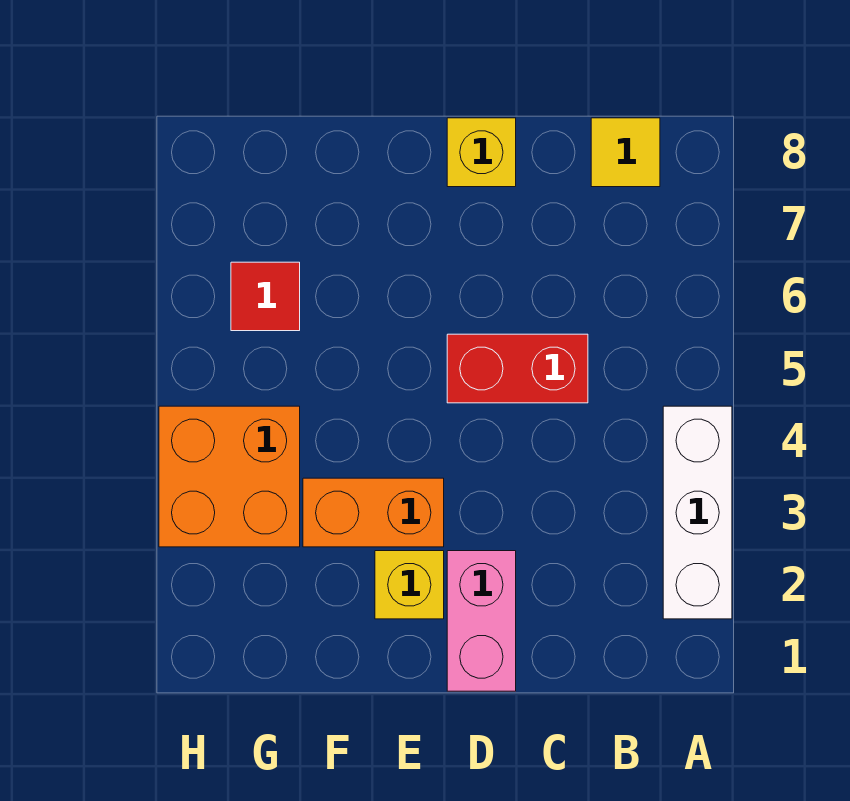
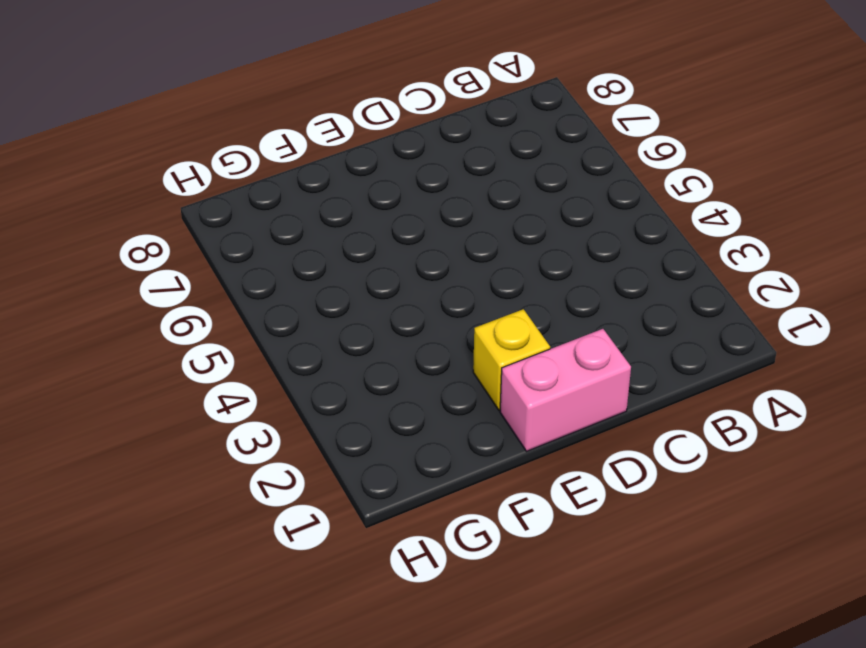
pink 1x2 brick [500,329,631,452] -> pink 1x2 brick turned to [447,551,516,691]
none -> white 1x3 brick [663,406,732,619]
none -> yellow 1x1 tile [591,118,660,187]

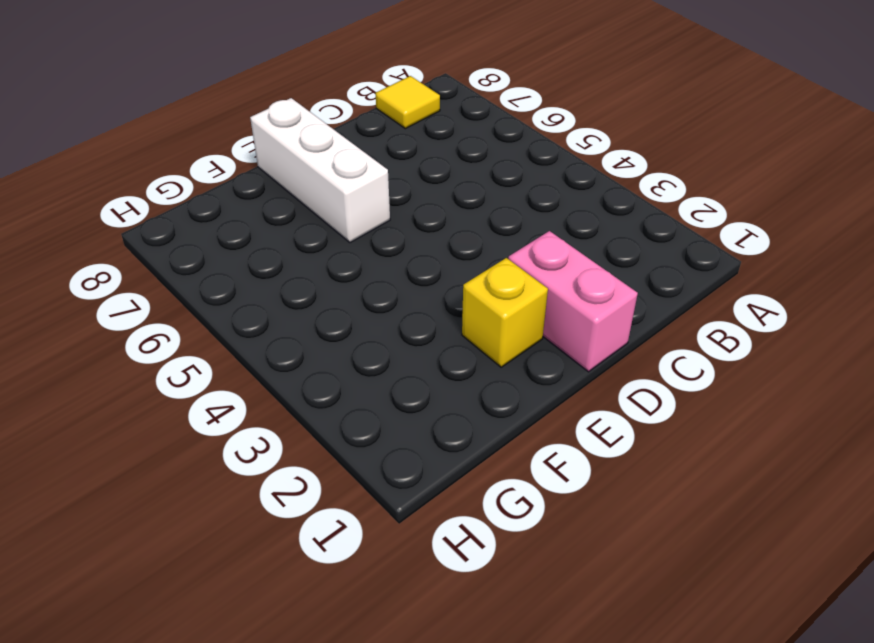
white 1x3 brick [250,98,390,243] -> white 1x3 brick moved to [663,406,732,619]
none -> red 1x2 brick [447,334,588,403]
none -> yellow 1x1 brick [447,118,516,187]

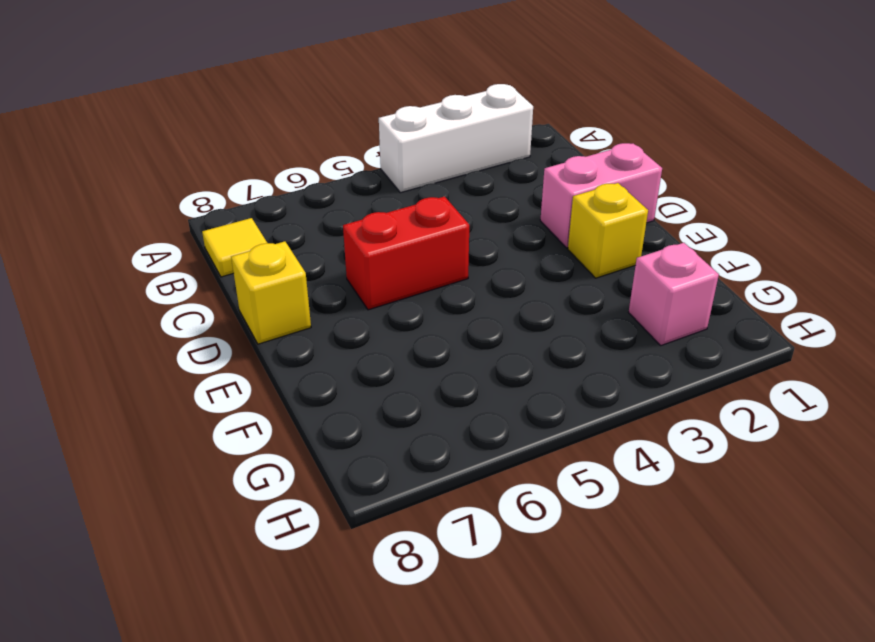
red 1x2 brick [343,197,469,310] -> red 1x2 brick turned to [447,334,588,403]
pink 1x1 brick [629,243,719,345] -> none
none -> orange 1x2 brick [303,478,444,547]
none -> orange 2x2 brick [159,406,300,547]

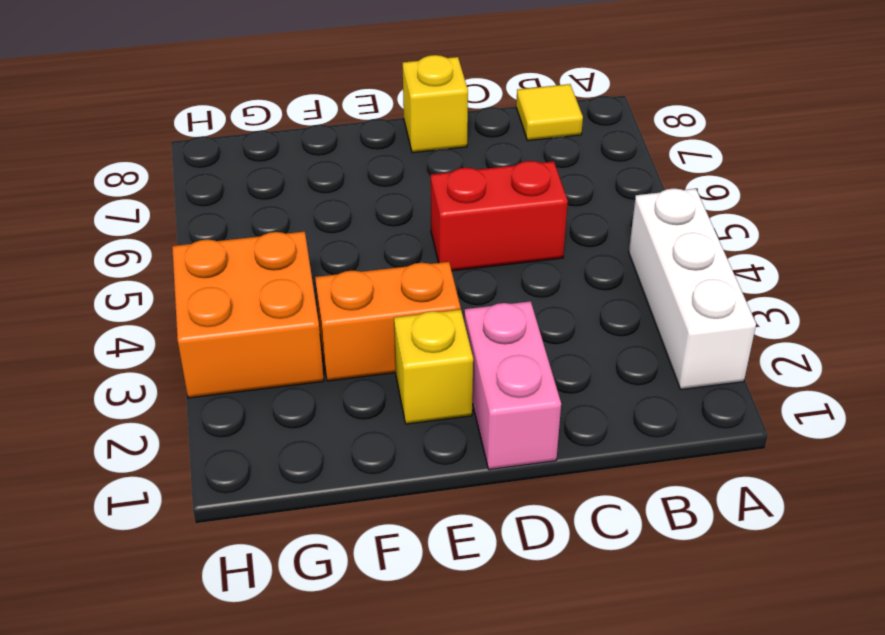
none -> red 1x1 tile [231,262,300,331]

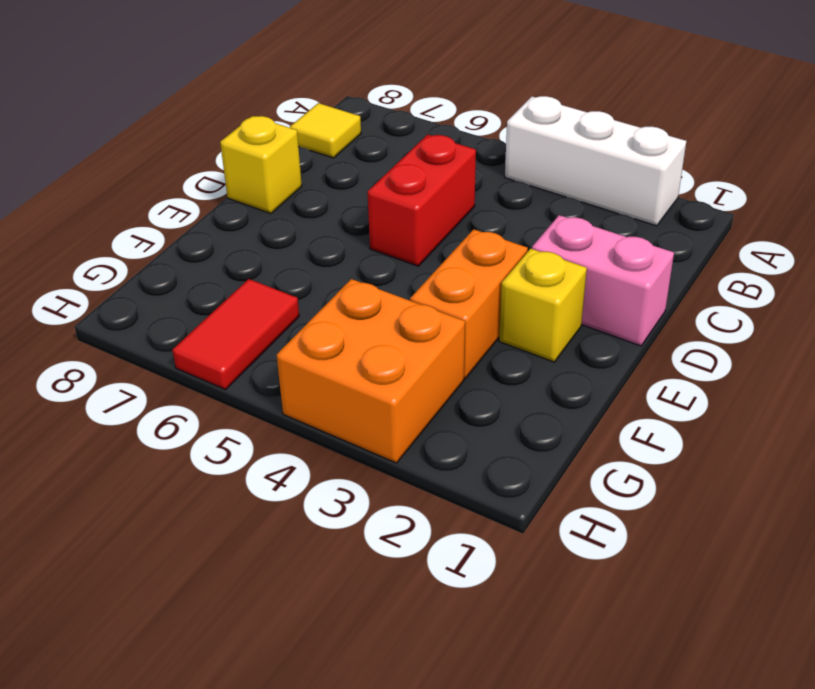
red 1x2 tile [173,279,299,390] -> red 1x1 tile [231,262,300,331]

